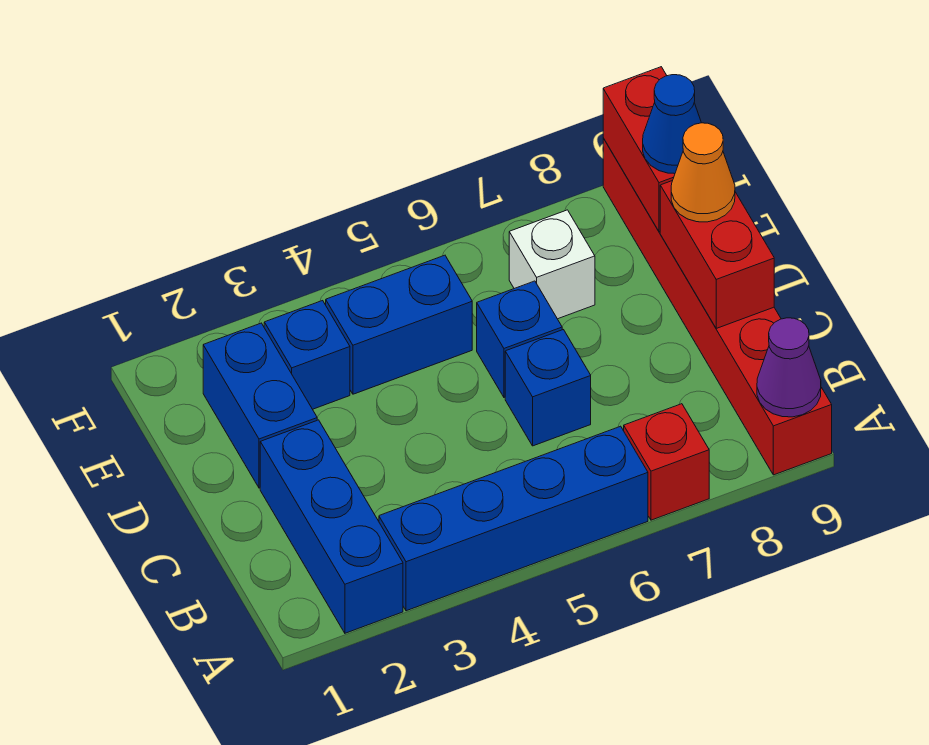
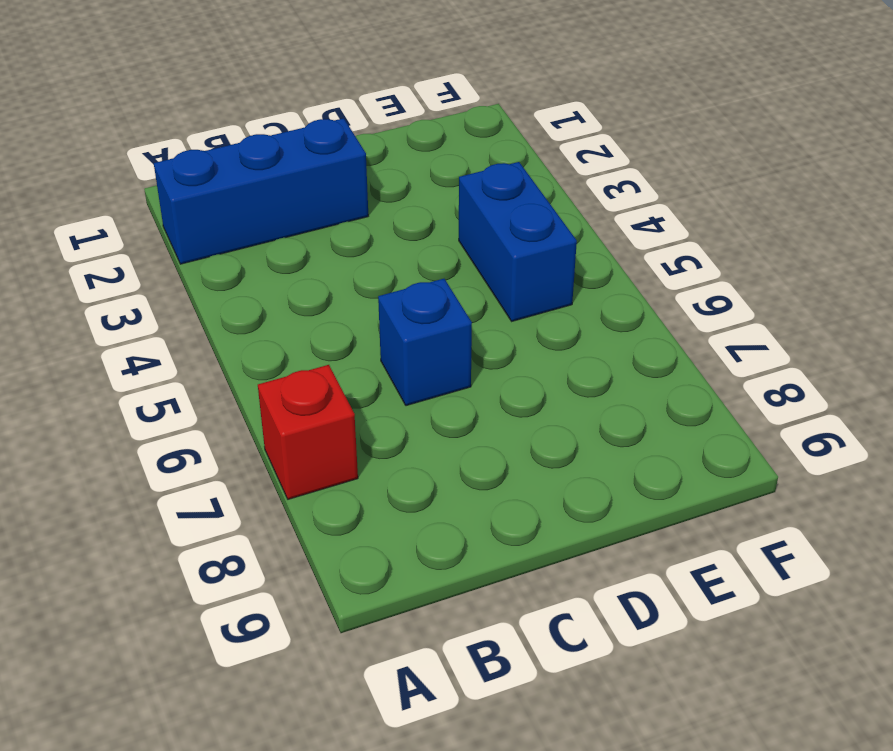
none -> blue 1x4 brick [379,426,648,611]
none -> red 1x6 brick [603,138,832,475]
none -> blue 1x2 brick [203,323,317,488]

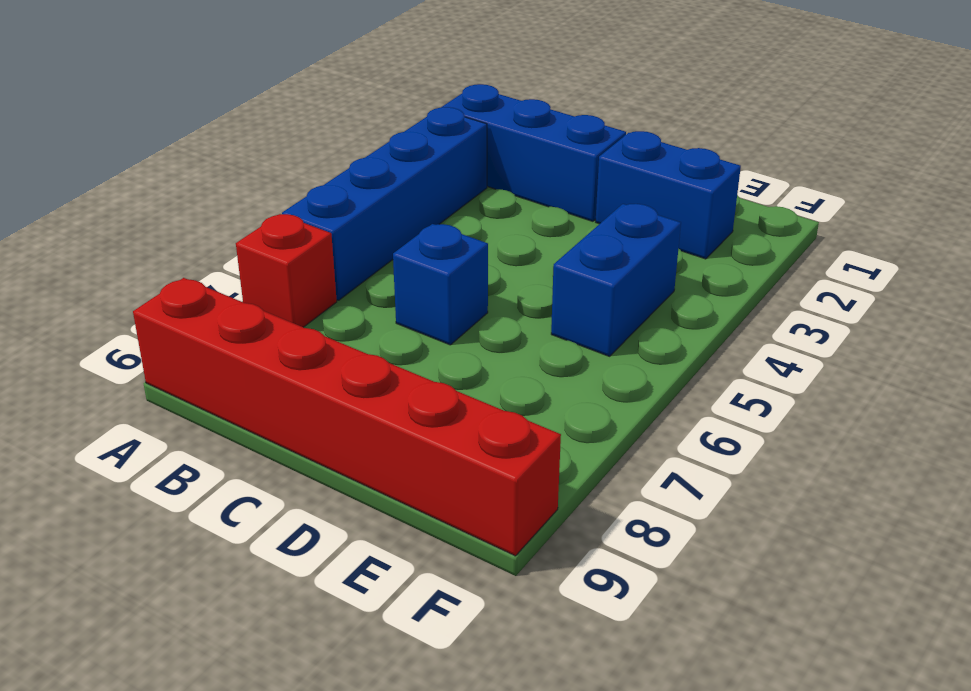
none -> blue 1x1 brick [477,281,562,397]
none -> blue 1x1 brick [264,301,350,409]
none -> white 1x1 brick [509,210,595,319]

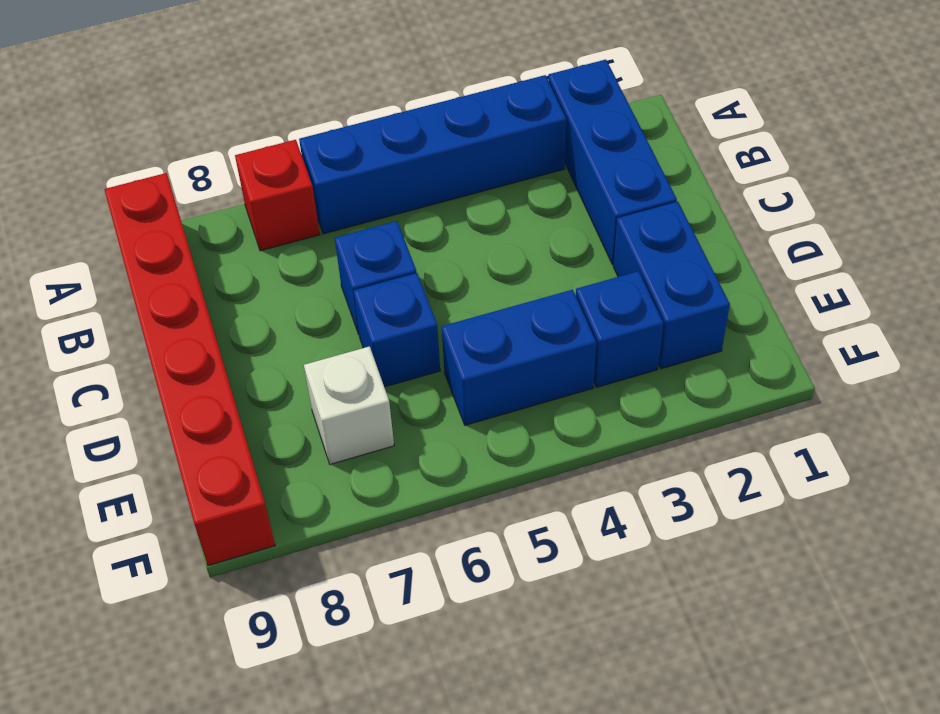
none -> purple 1x1 cone [757,318,821,417]
none -> red 1x2 brick [660,181,774,328]
none -> red 1x2 brick [603,67,675,232]

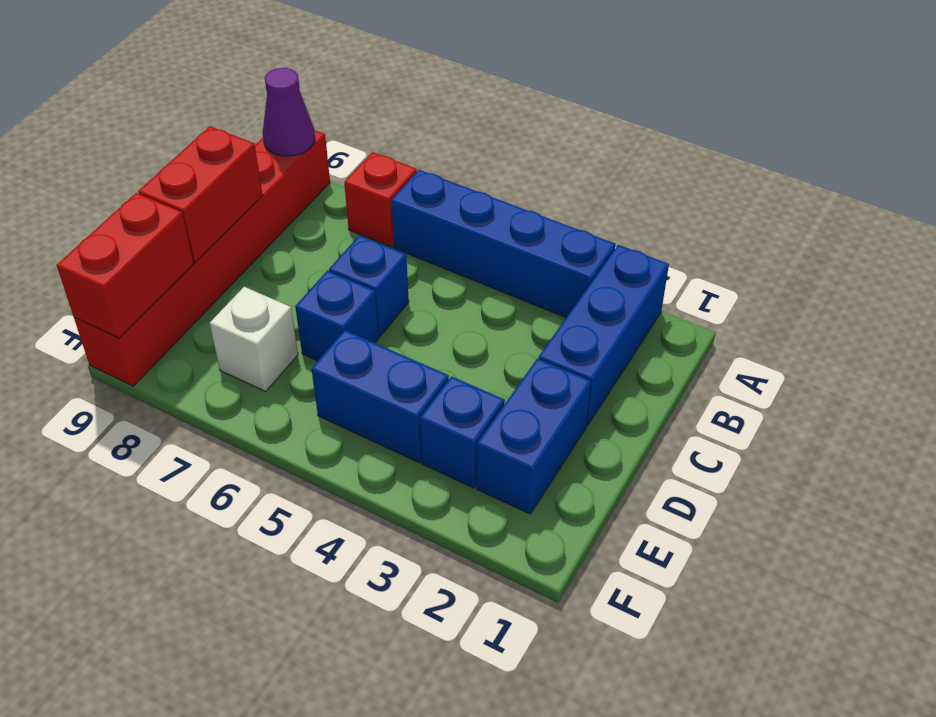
none -> orange 1x1 cone [671,123,735,222]
none -> blue 1x1 cone [643,75,701,174]

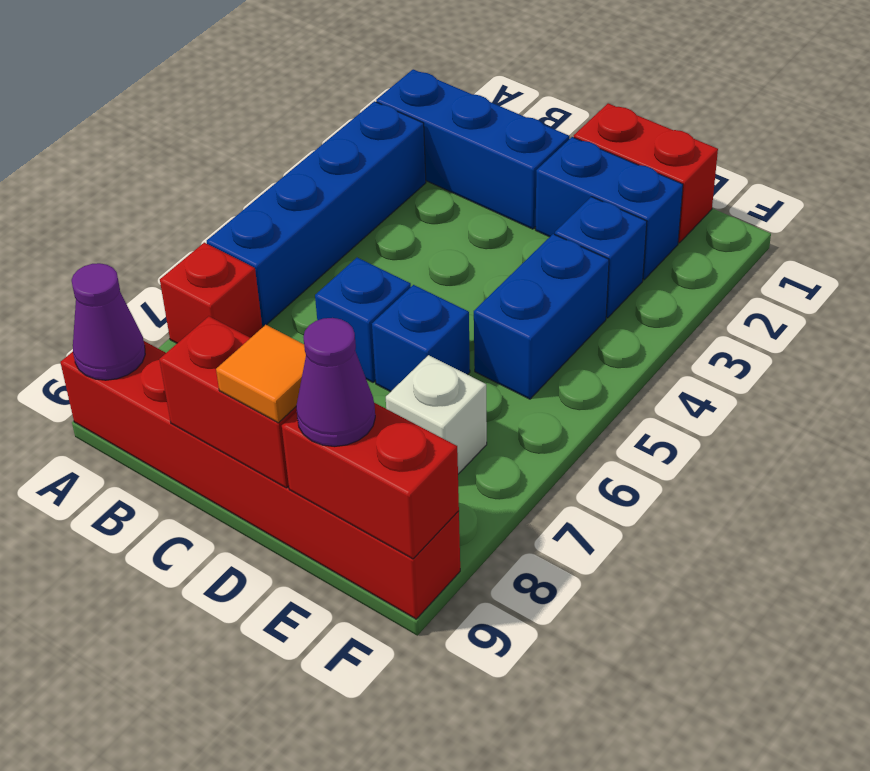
red 1x2 brick [574,103,718,243] -> none
orange 1x1 tile [216,325,306,423] -> orange 1x1 cone [671,123,735,222]
purple 1x1 cone [296,318,375,446] -> blue 1x1 cone [643,75,701,174]

